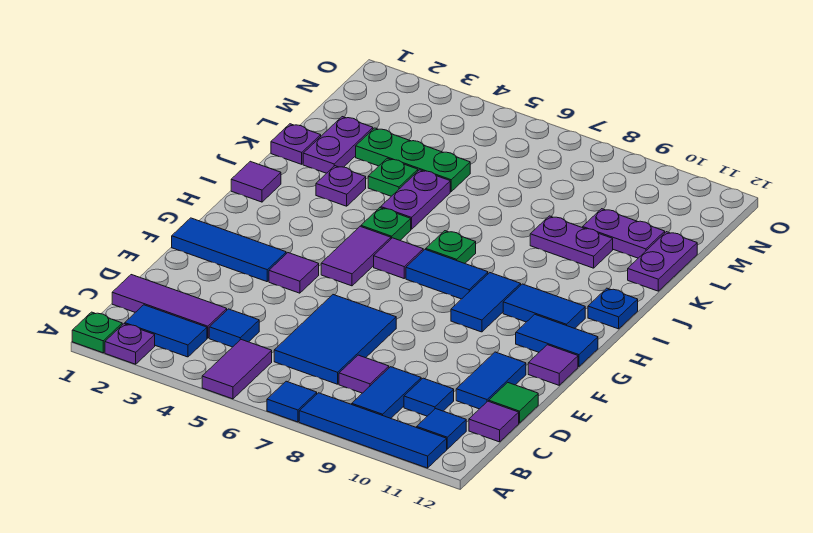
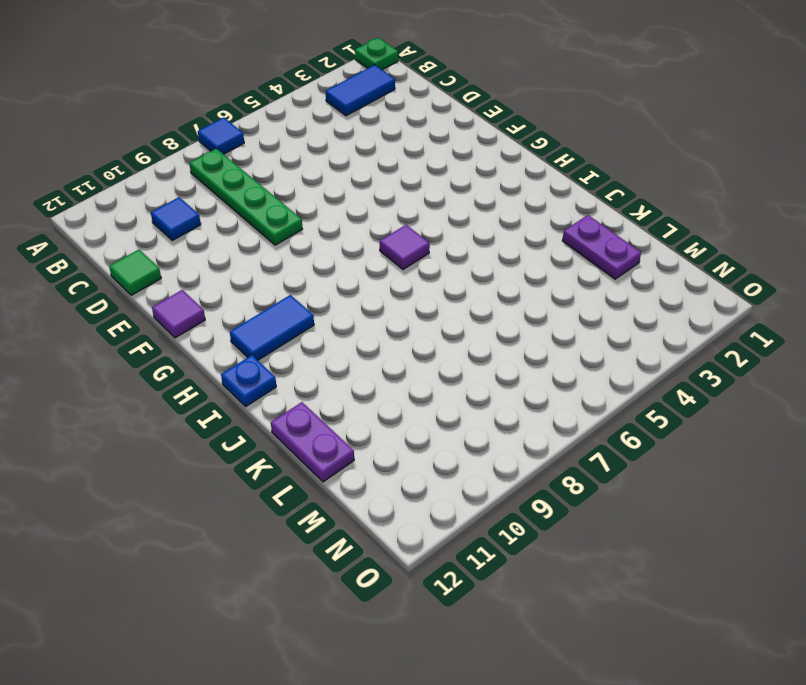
green 1x4 plate [189,149,302,245] -> purple 1x1 tile [339,355,389,393]
none -> purple 1x1 plate [105,324,155,364]
none -> purple 1x2 tile [202,340,272,399]
none -> blue 1x4 tile [299,393,447,468]
none -> blue 1x2 tile [352,367,421,418]

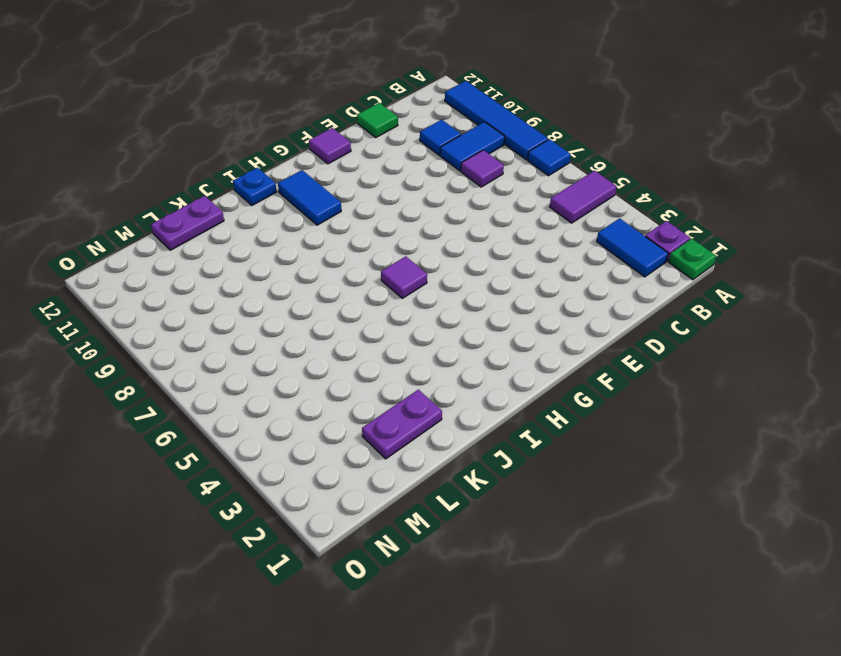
none -> blue 1x1 tile [417,409,466,449]
none -> purple 1x3 tile [112,275,227,338]
none -> blue 1x1 tile [209,309,259,347]
none -> blue 2x3 tile [274,295,396,384]

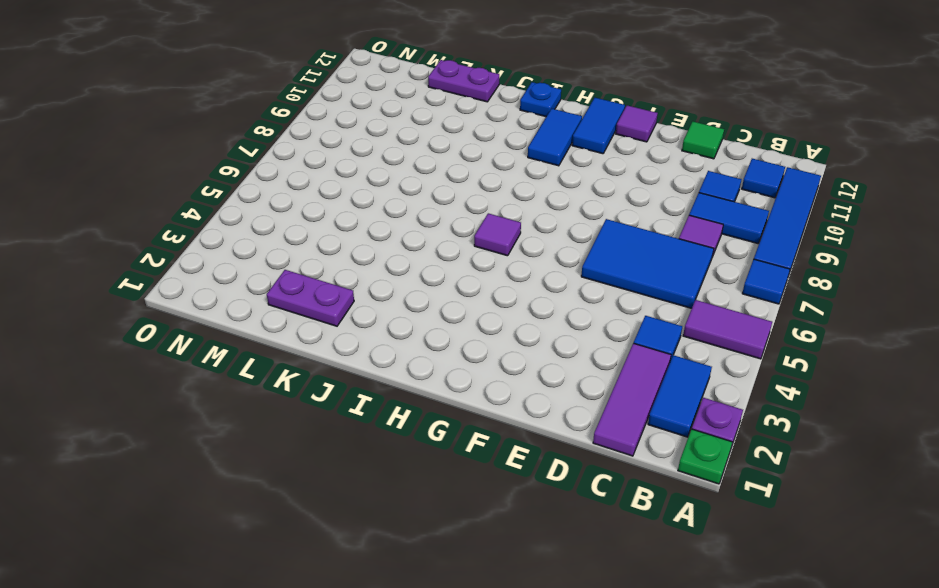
none -> purple 1x1 tile [469,401,519,442]
none -> blue 1x2 tile [456,352,526,409]
none -> blue 1x3 tile [172,218,286,282]
none -> purple 1x1 tile [269,253,319,293]

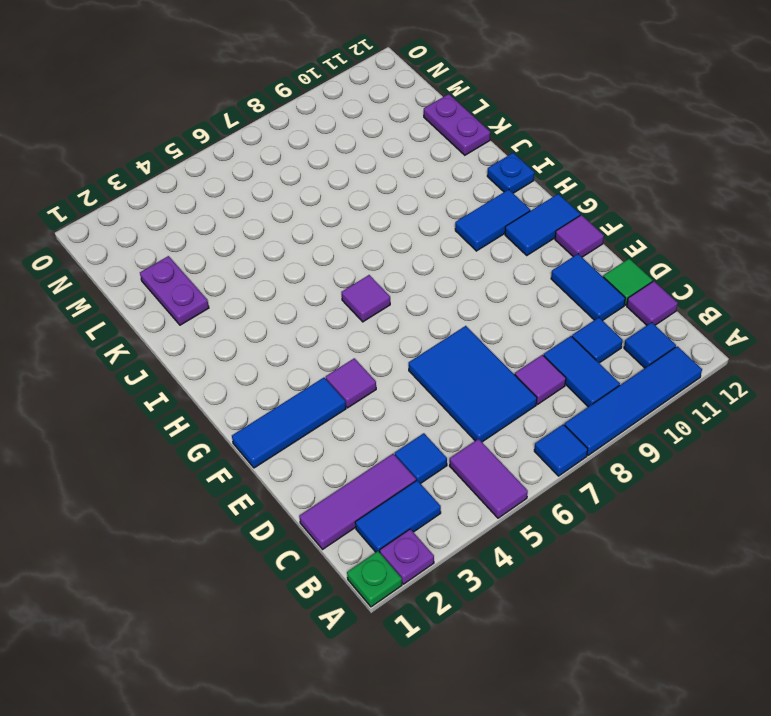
none -> purple 1x2 tile [321,226,391,286]
none -> blue 1x2 tile [451,273,521,332]
none -> blue 1x2 tile [406,249,488,299]
none -> purple 1x1 tile [231,161,281,202]

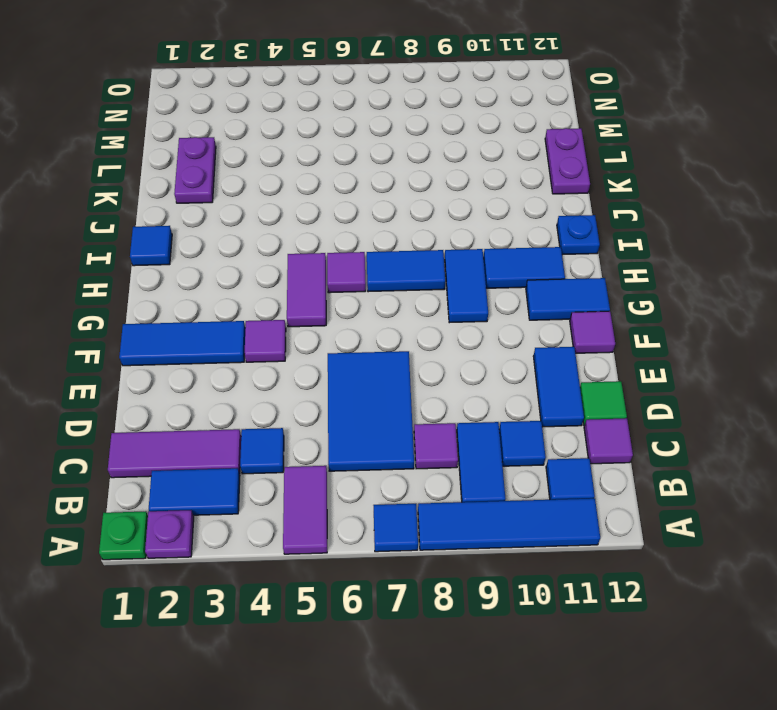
blue 1x1 tile [130,226,172,266] -> purple 1x1 tile [231,161,281,202]
none -> green 1x1 plate [361,208,411,240]
none -> green 1x1 plate [426,231,476,263]
none -> purple 1x1 plate [316,166,366,206]
none -> purple 1x2 plate [381,170,450,229]

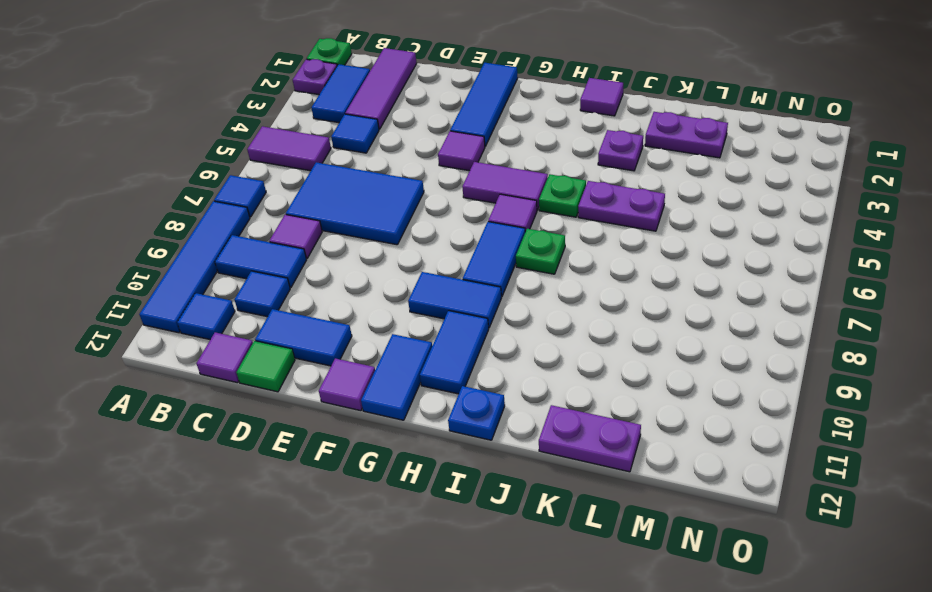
none -> purple 1x1 plate [271,124,321,164]
none -> green 1x1 plate [368,158,418,196]
none -> purple 1x2 plate [530,216,613,268]
none -> green 1x3 plate [356,128,470,192]

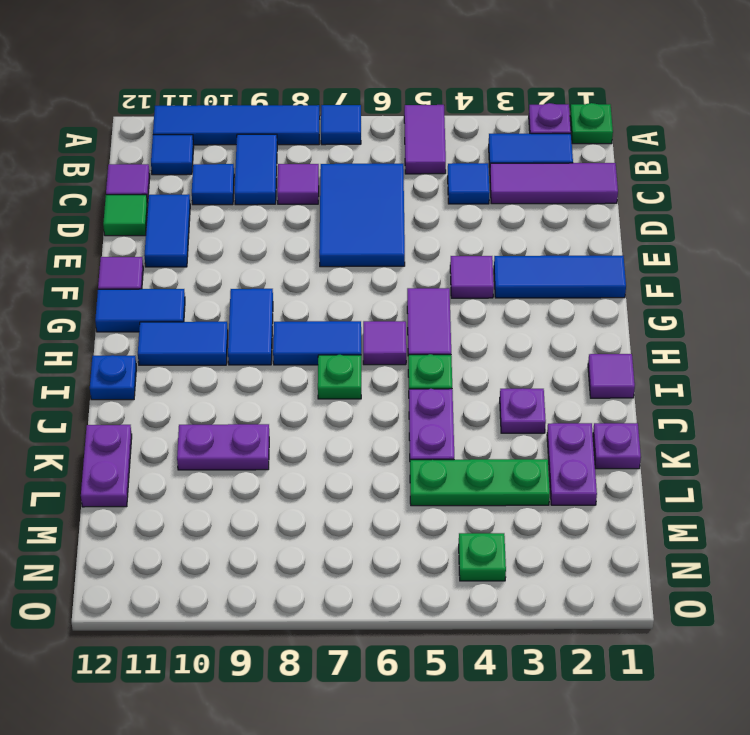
green 1x1 plate [459,533,506,581] -> green 1x1 plate moved to [368,158,418,196]
none -> purple 1x2 plate [583,209,665,258]

